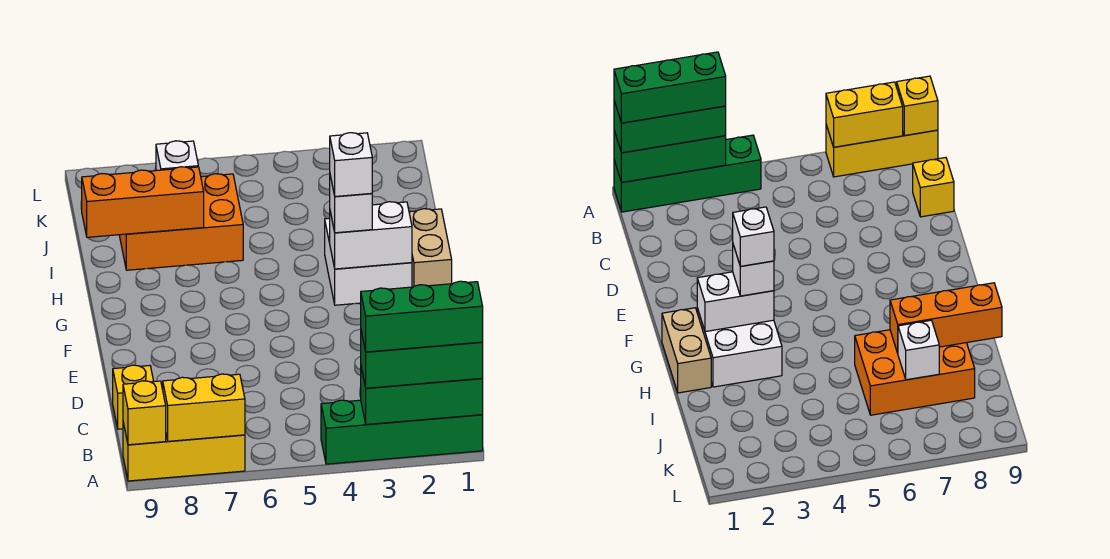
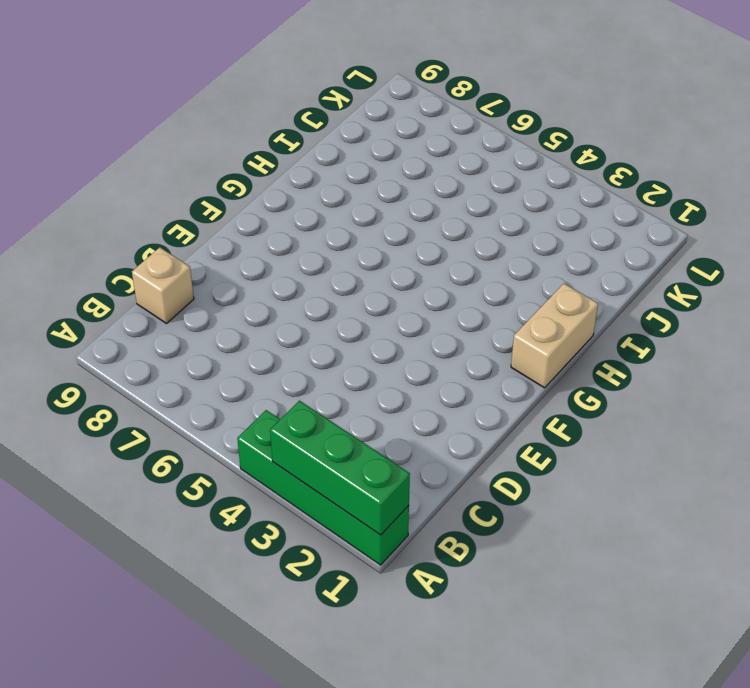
tan 1x1 brick [132,247,194,323] -> yellow 1x1 brick [113,365,154,429]
none -> yellow 1x3 brick [123,423,245,481]
none -> white 2x2 brick [325,218,412,305]
none -> orange 2x3 brick [119,174,243,270]

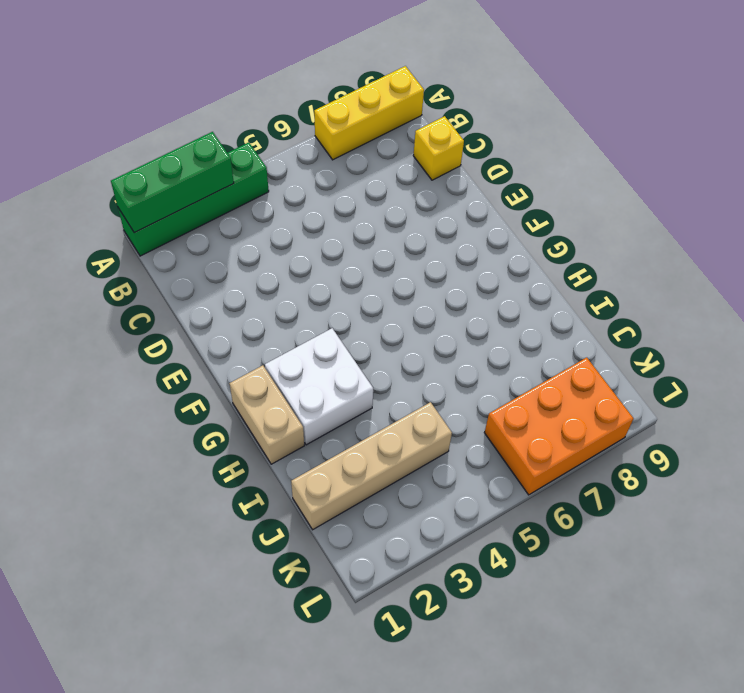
tan 1x4 brick [291,402,452,530] -> none
orange 2x3 brick [484,358,633,495] -> orange 2x3 brick moved to [119,174,243,270]
none -> yellow 1x2 brick [163,374,245,441]
none -> yellow 1x1 brick [123,381,166,445]
none -> white 1x2 brick [330,202,412,269]

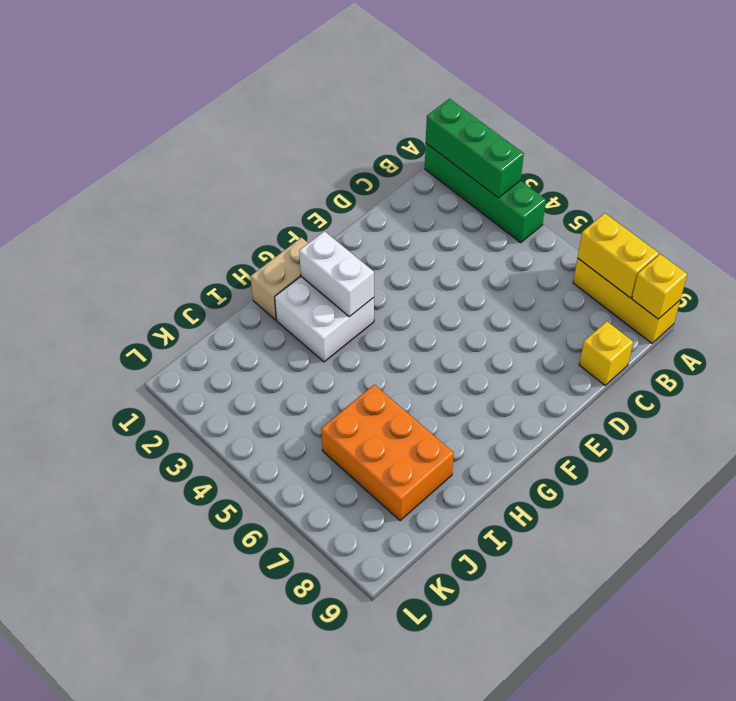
none -> orange 1x3 brick [82,167,204,237]
none -> white 1x1 brick [156,141,198,171]
none -> green 1x3 brick [361,332,483,388]

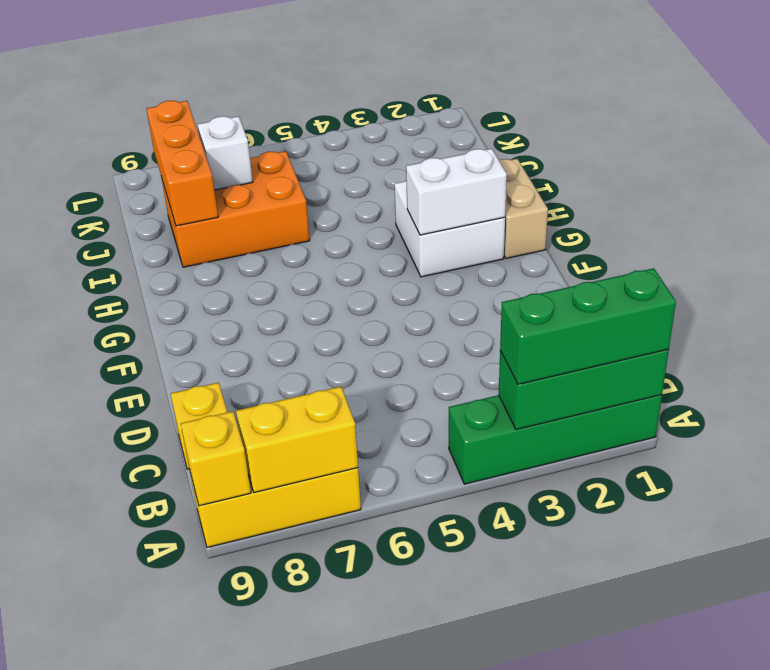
orange 1x3 brick [147,101,218,226] -> orange 1x3 brick turned to [82,167,204,237]
none -> white 1x1 brick [330,176,372,233]
none -> green 1x3 brick [361,281,483,352]
none -> white 1x1 brick [330,133,372,197]

